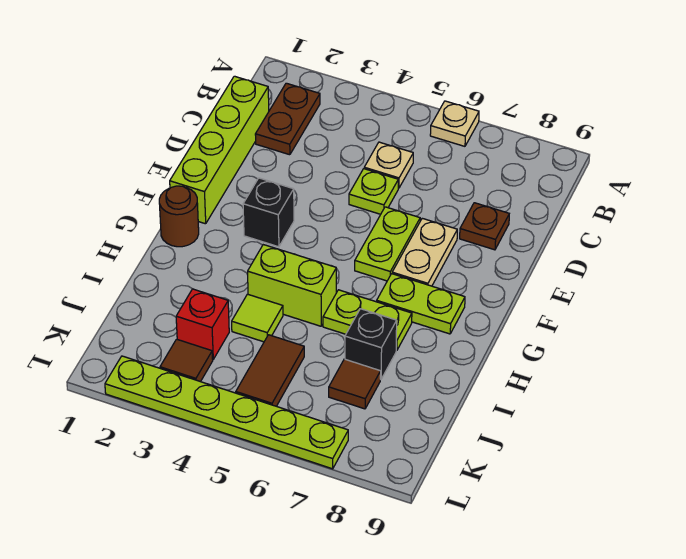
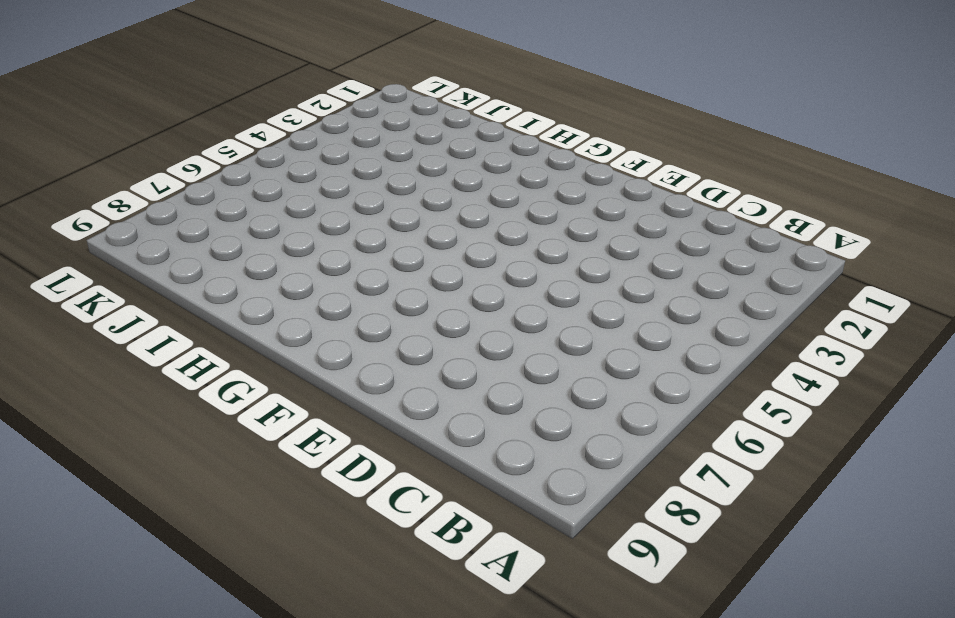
none -> tan 1x1 plate [430,101,479,146]
none -> brown 1x2 plate [255,83,320,155]
none -> lime 1x4 brick [170,76,269,224]

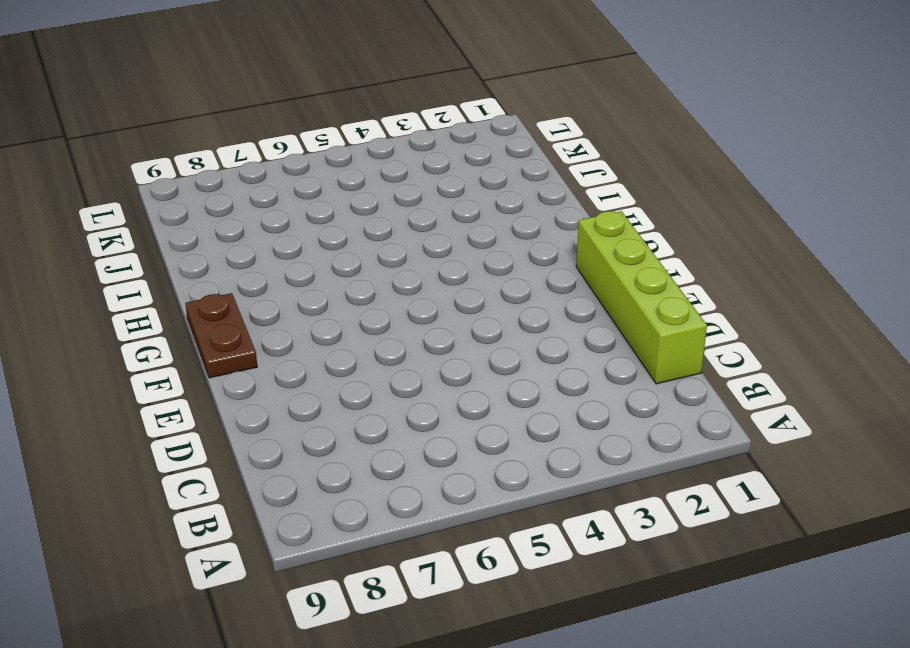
brown 1x2 plate [185,293,257,378] -> brown 1x2 plate moved to [255,83,320,155]
none -> tan 1x1 plate [430,101,479,146]
none -> tan 1x1 plate [364,142,413,188]
none -> lime 1x1 plate [349,169,398,214]

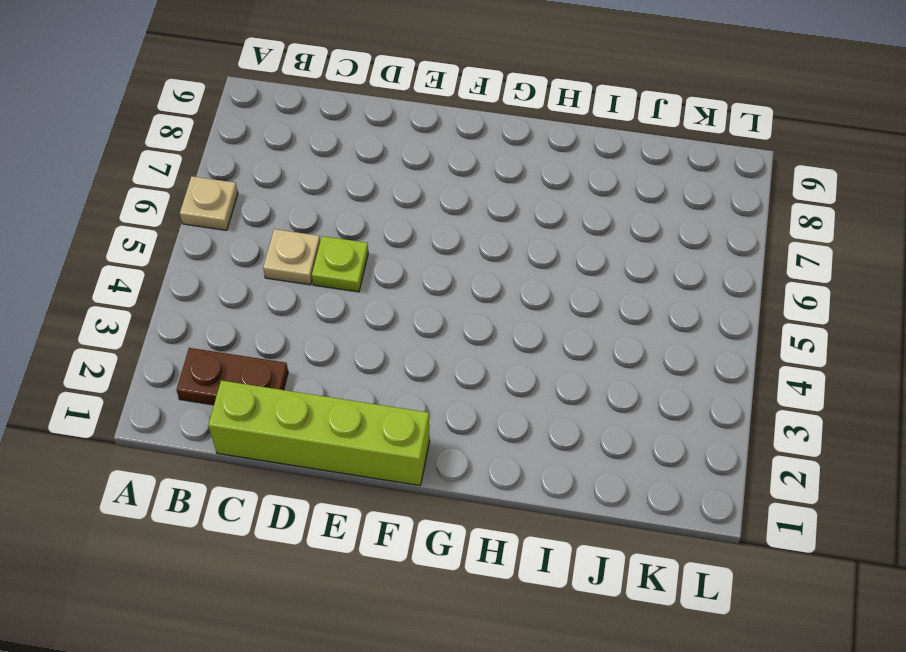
none -> brown 1x1 plate [460,203,509,250]
none -> lime 1x2 plate [355,207,420,281]
none -> tan 1x2 plate [392,218,457,286]

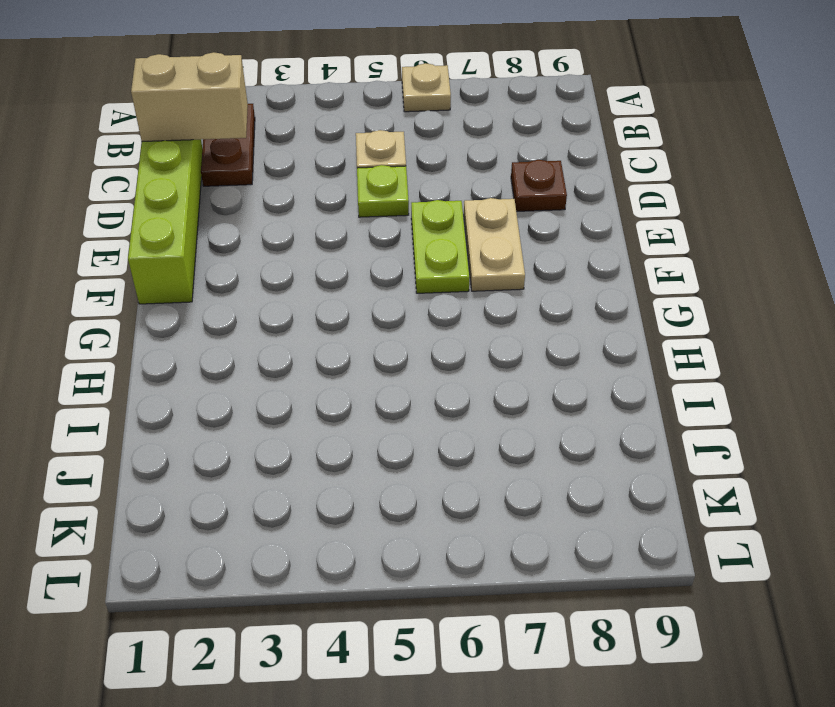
tan 1x2 brick [131,52,248,142] -> none
none -> black 1x1 brick [243,178,294,247]
none -> brown 1x1 round brick [159,186,199,247]
none -> lime 1x2 plate [377,274,465,334]

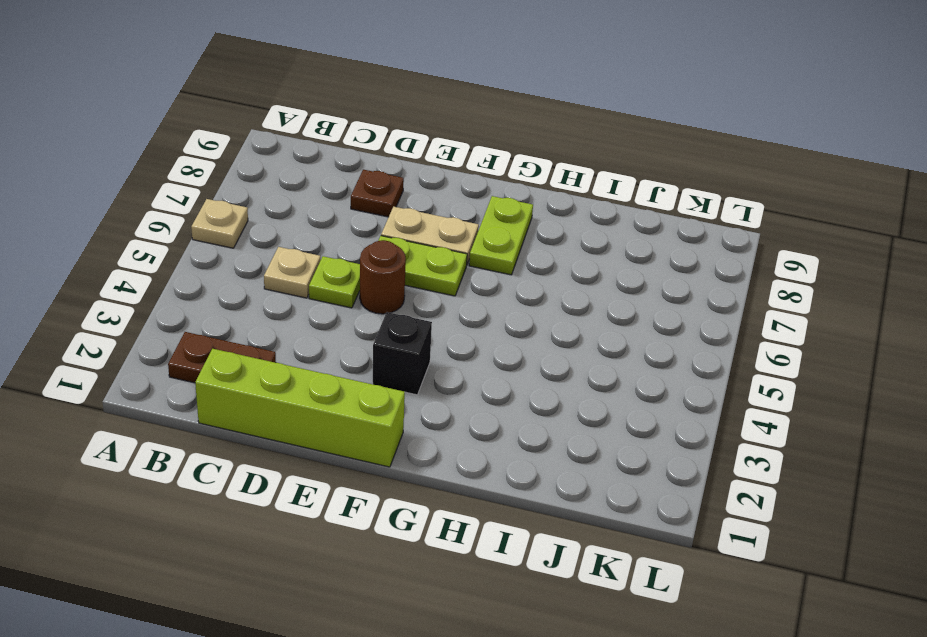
brown 1x1 round brick [360,240,406,314] -> brown 1x1 round brick moved to [159,186,199,247]
none -> lime 1x2 brick [248,245,336,326]
none -> lime 1x2 plate [323,290,412,351]
none -> lime 1x1 tile [232,294,283,342]

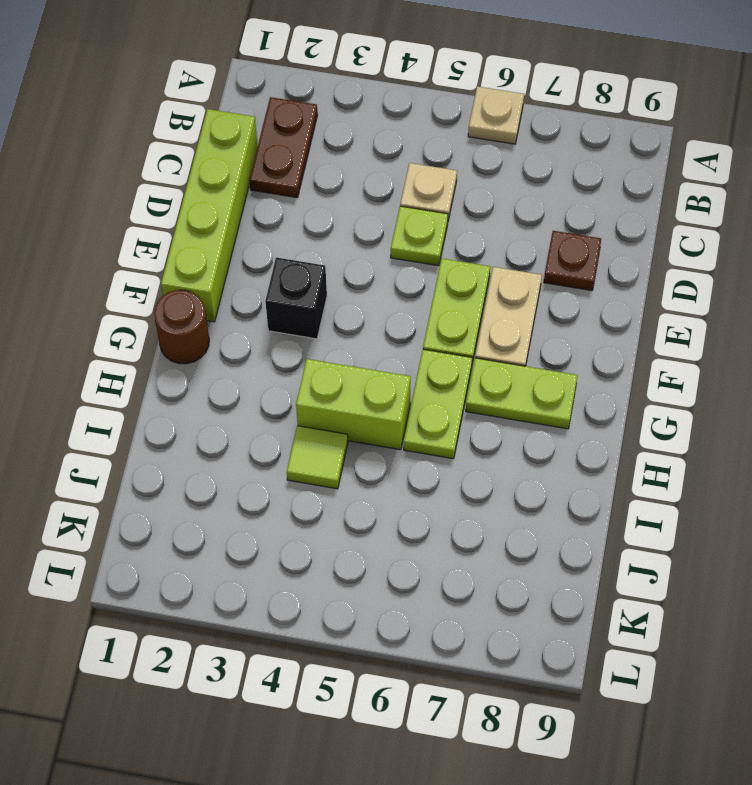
lime 1x2 plate [404,349,472,459] -> lime 1x2 plate turned to [323,290,412,351]
none -> black 1x1 brick [345,309,397,379]
none -> red 1x1 brick [176,289,229,359]
none -> brown 1x2 tile [236,335,304,406]

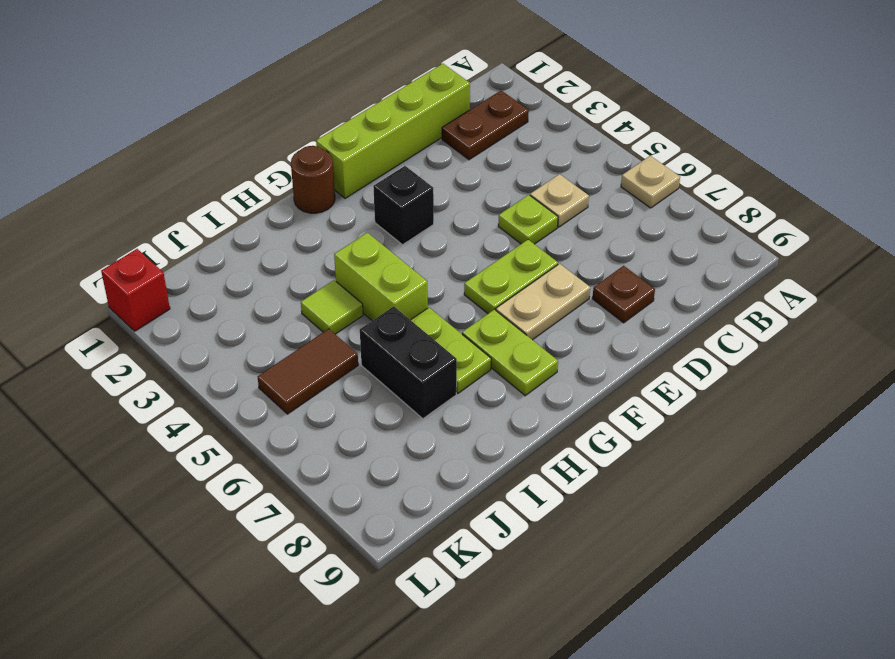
black 1x2 brick [360,306,457,419] -> black 1x1 brick [345,309,397,379]
red 1x1 brick [101,249,170,331] -> red 1x1 brick moved to [176,289,229,359]
none -> brown 1x1 tile [329,359,381,409]
none -> brown 1x1 tile [160,339,213,382]
none -> lime 1x6 plate [105,356,348,469]

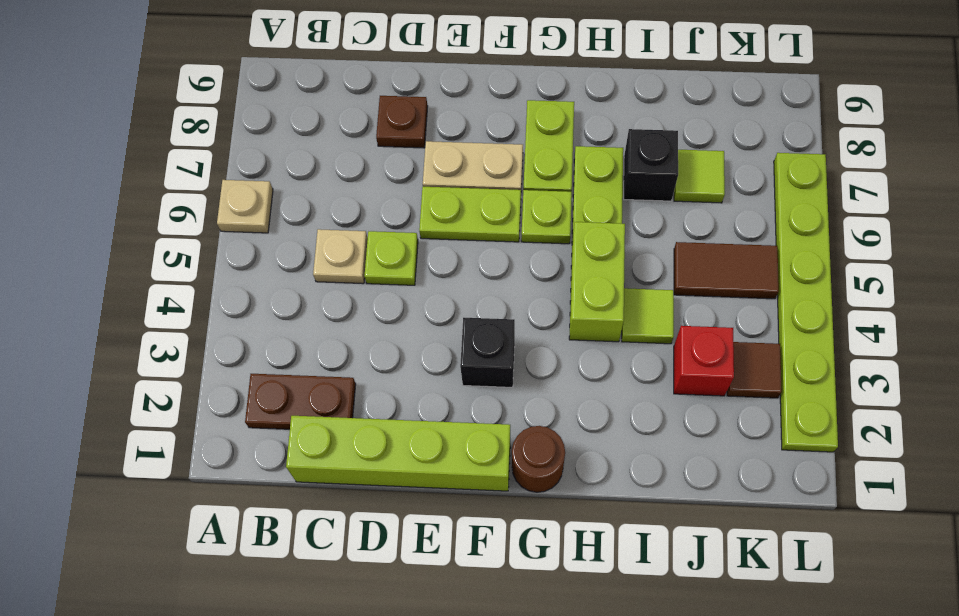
lime 1x1 plate [521,190,572,244] -> none
lime 1x1 tile [674,150,725,203] -> brown 1x1 tile [329,359,381,409]

